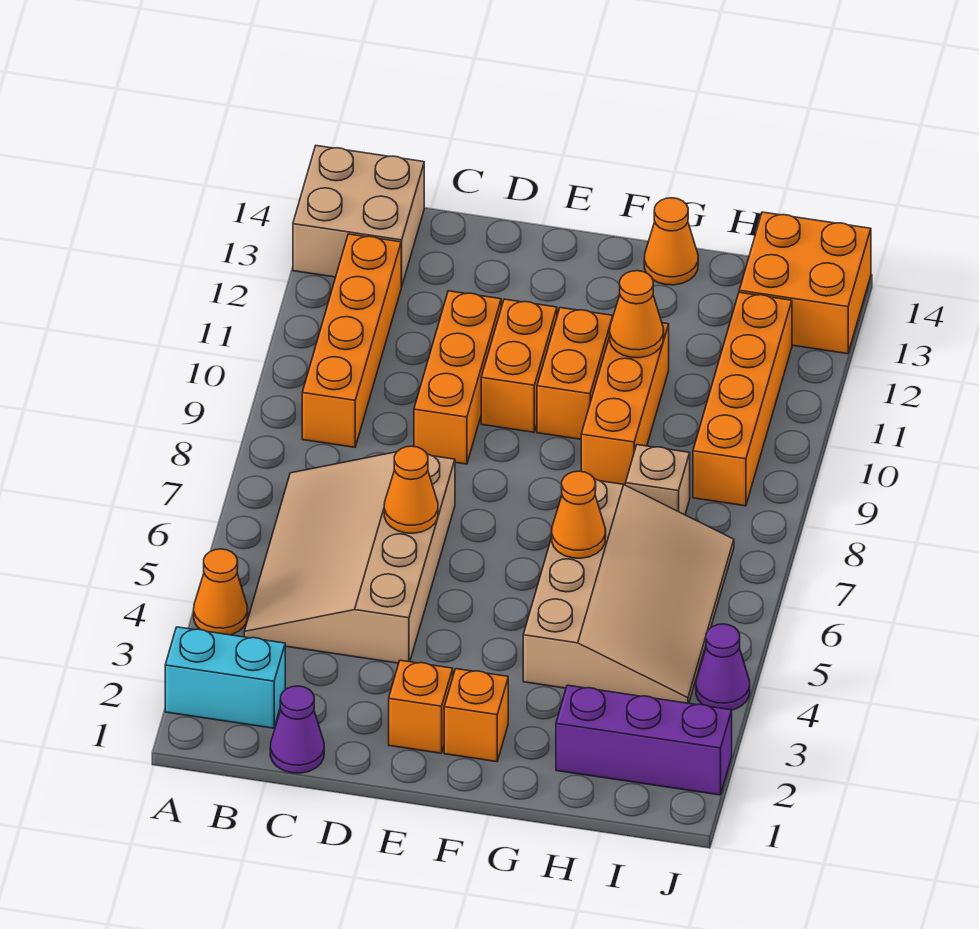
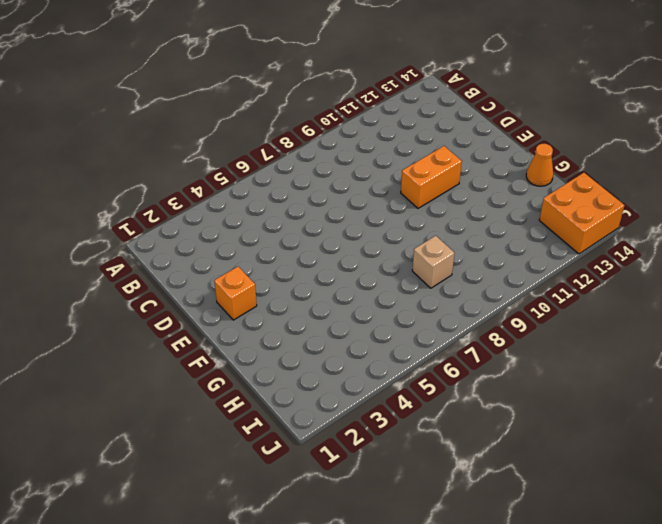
none -> cyan 1x2 brick [165,627,285,728]
none -> orange 1x1 cone [194,549,248,635]
none -> tan 2x2 brick [293,146,424,287]

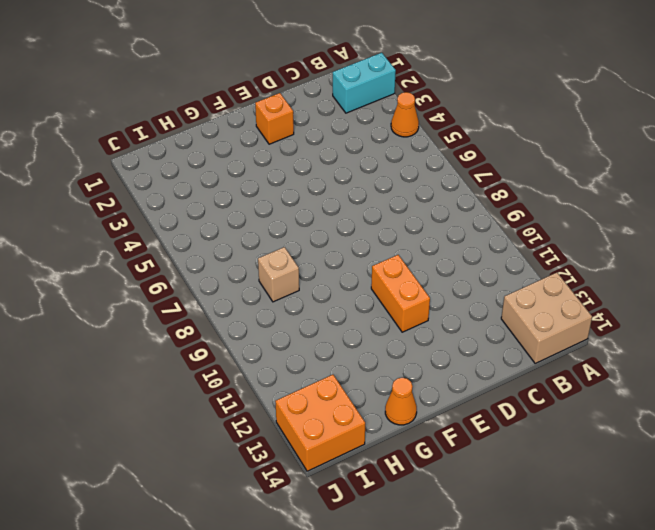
none -> tan 3x4 slope [244,452,455,663]
none -> orange 1x4 brick [302,234,401,447]
none -> purple 1x1 cone [270,686,324,773]

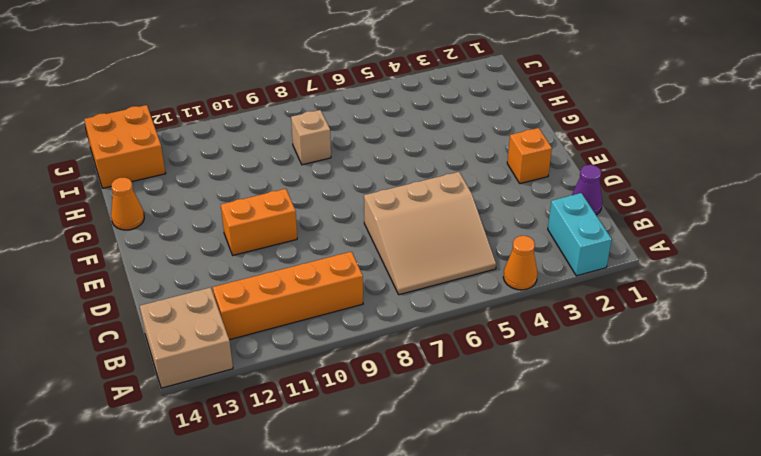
tan 3x3 slope [364,172,496,295] -> tan 3x4 slope [244,452,455,663]
none -> orange 1x3 brick [414,291,501,464]
none -> orange 1x1 brick [444,669,508,762]
none -> orange 1x2 brick [537,308,613,439]

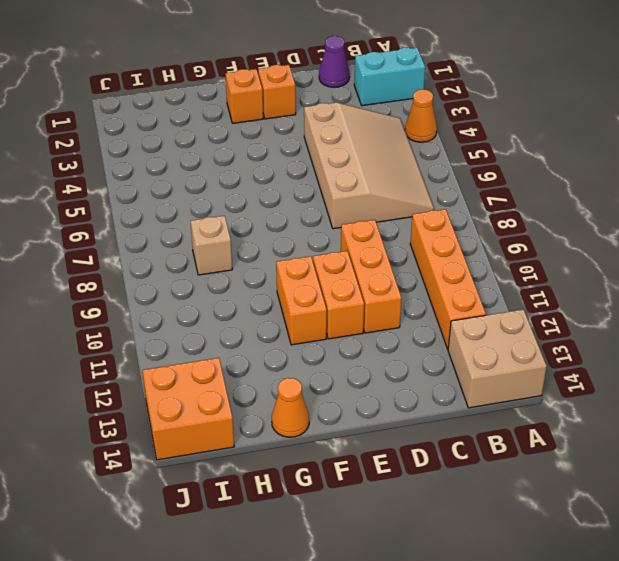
none -> tan 3x4 slope [523,479,734,703]
none -> orange 1x3 brick [581,323,669,485]
none -> purple 1x3 brick [556,685,732,795]

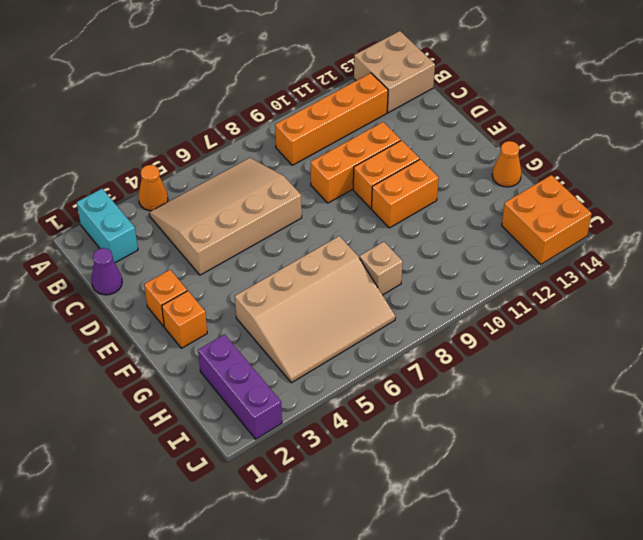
none -> orange 1x3 brick [581,323,669,485]
none -> orange 1x4 brick [693,292,792,506]
none -> purple 1x1 cone [696,624,750,710]

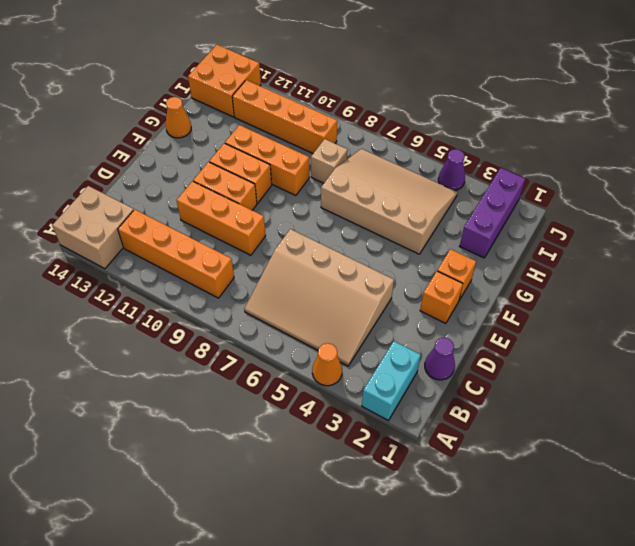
none -> orange 1x1 cone [384,446,438,533]
none -> orange 1x1 cone [551,471,606,558]
none -> orange 1x1 cone [610,271,664,358]

